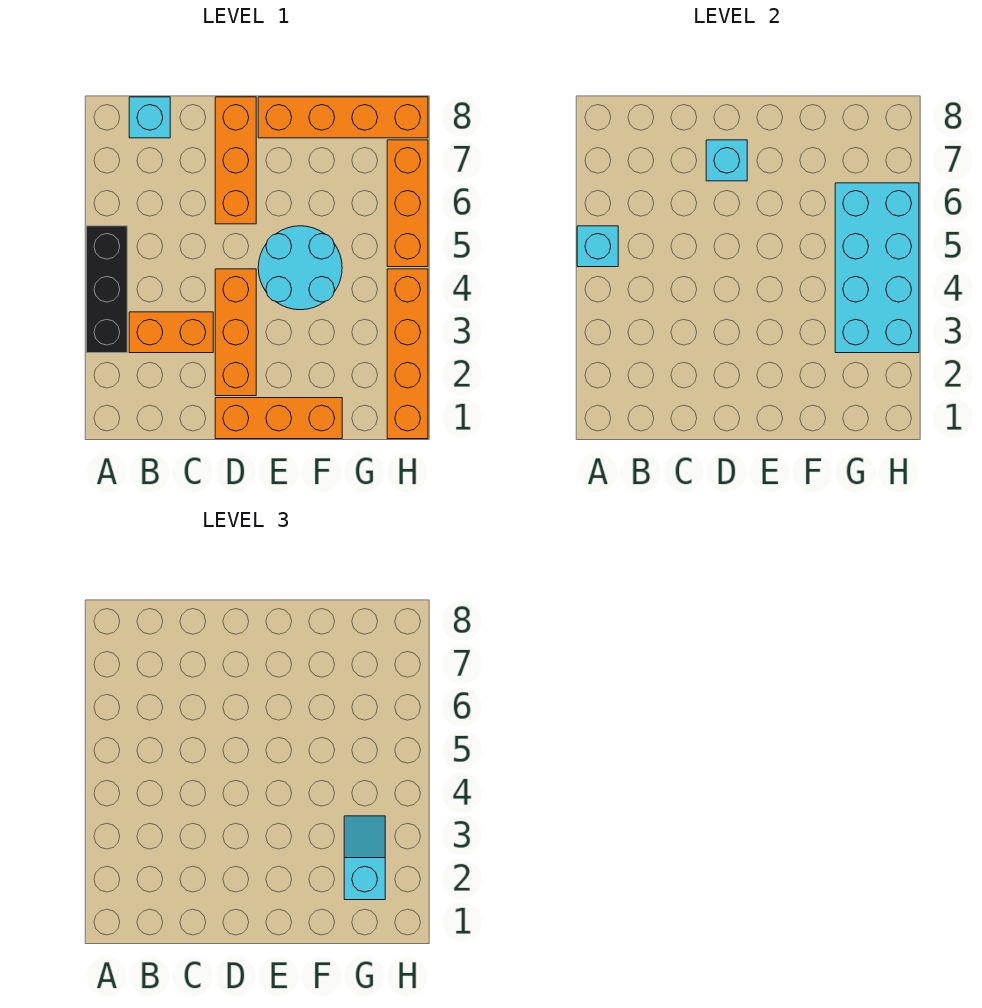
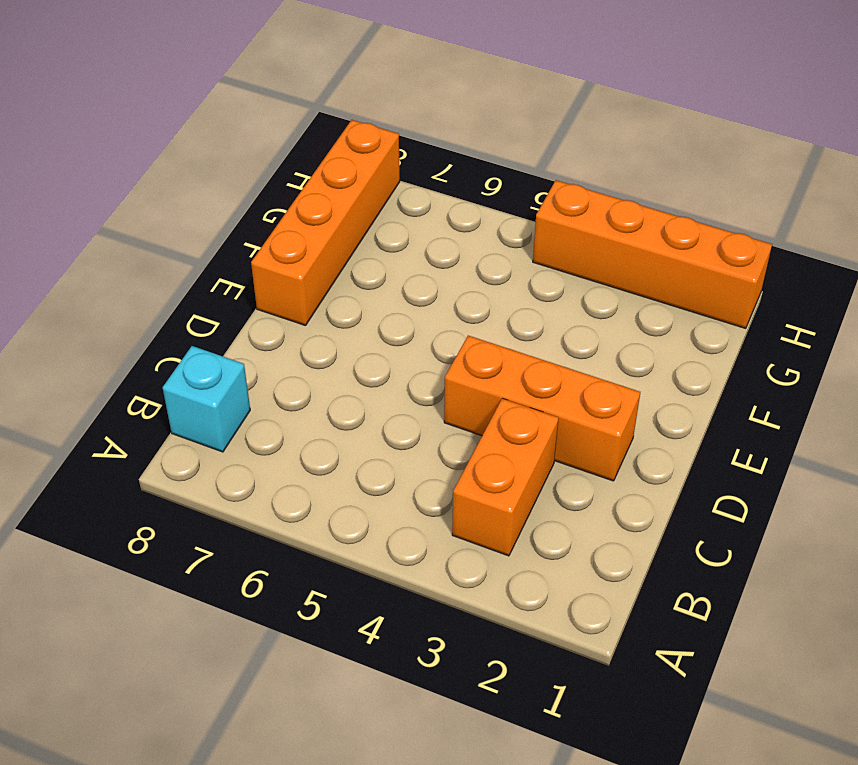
none -> black 1x3 brick [86,226,127,353]
none -> orange 1x3 brick [215,398,342,439]
none -> orange 1x3 brick [215,97,256,224]

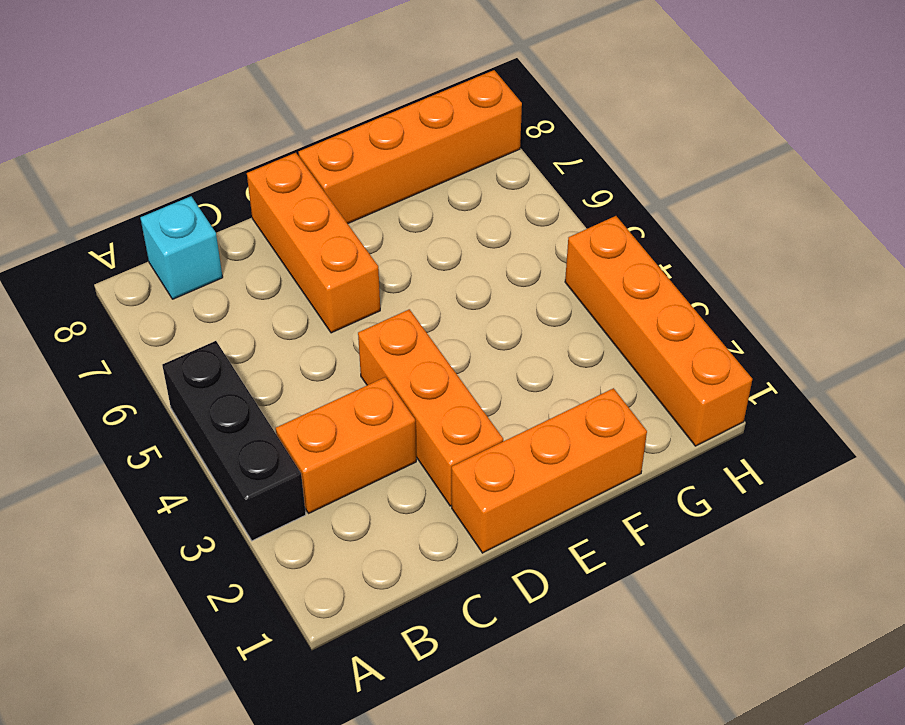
none -> cyan 2x2 round brick [258,226,342,310]
none -> orange 1x3 brick [387,140,428,267]
none -> cyan 1x1 brick [577,226,618,267]

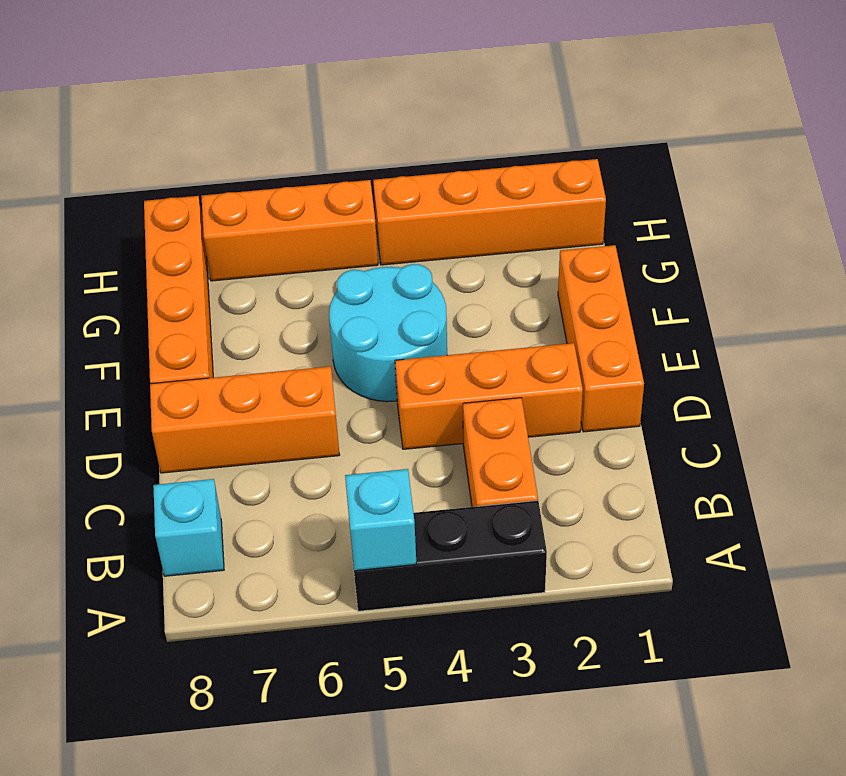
none -> cyan 1x1 brick [706,140,747,181]
none -> cyan 2x4 brick [835,183,919,353]
none -> cyan 1x2 slope [344,816,385,900]

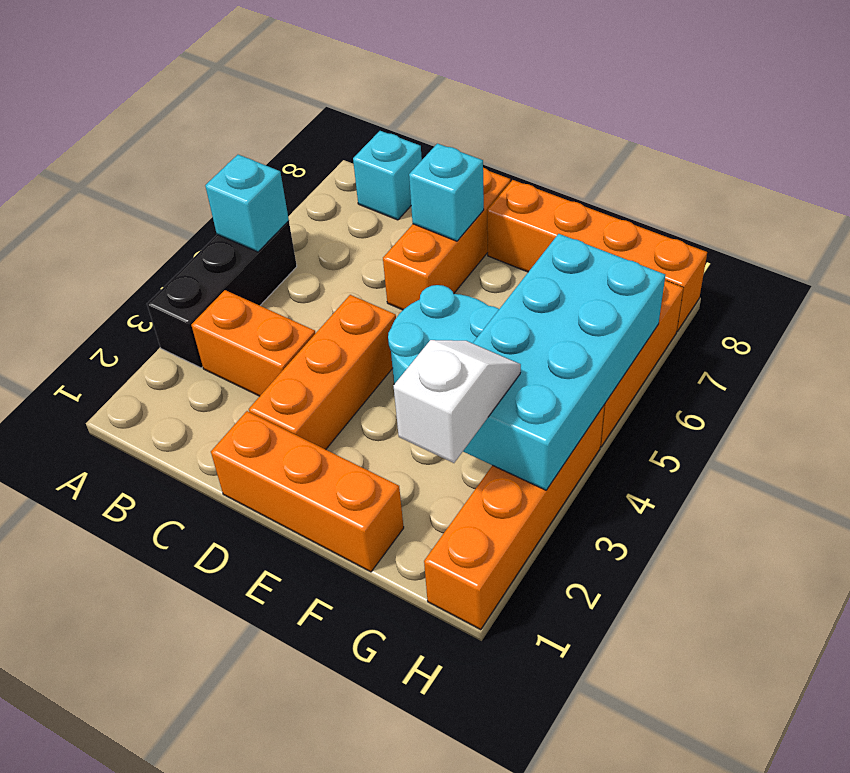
white 1x2 slope [394,340,521,463] -> cyan 1x2 slope [344,816,385,900]

